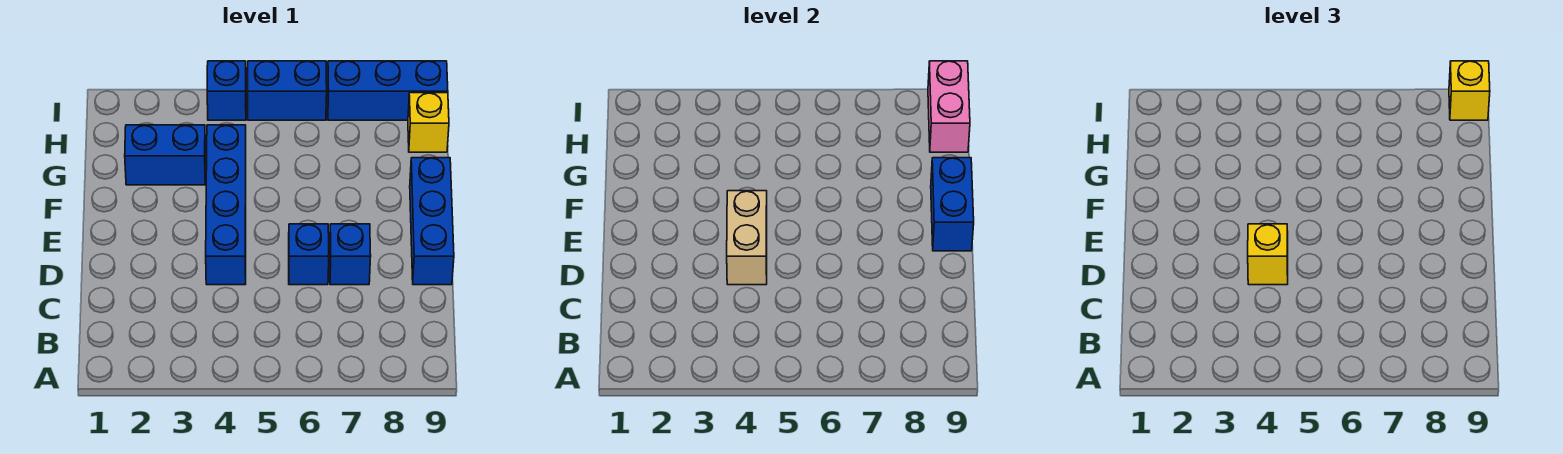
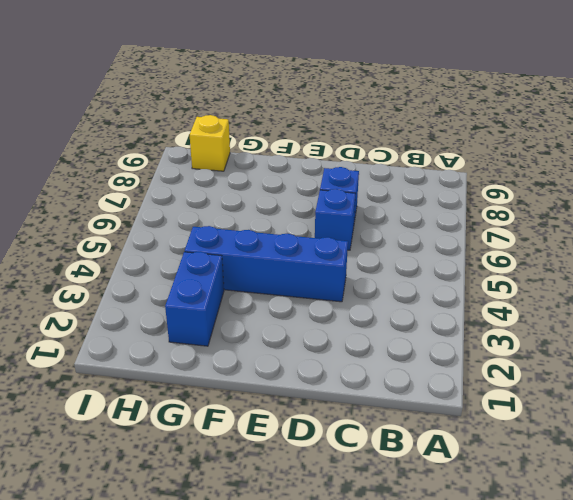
none -> blue 1x3 brick [410,158,454,285]
none -> blue 1x1 brick [207,61,246,120]
none -> blue 1x2 brick [248,61,327,120]

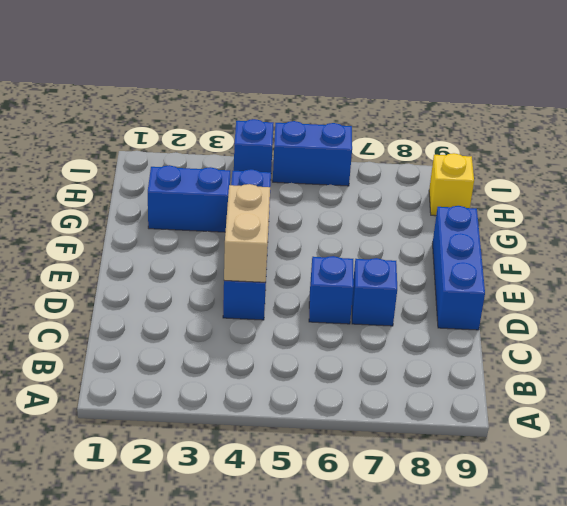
none -> blue 1x3 brick [327,61,448,120]
none -> blue 1x2 brick [931,158,974,251]
none -> pink 1x2 brick [928,61,970,152]

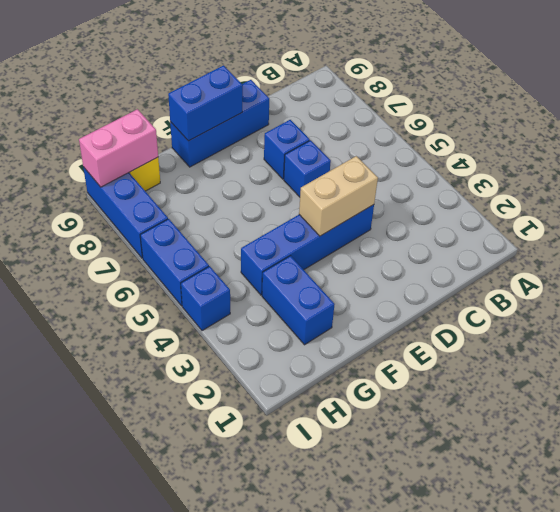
none -> yellow 1x1 brick [1248,224,1288,285]
none -> yellow 1x1 brick [1449,61,1490,120]

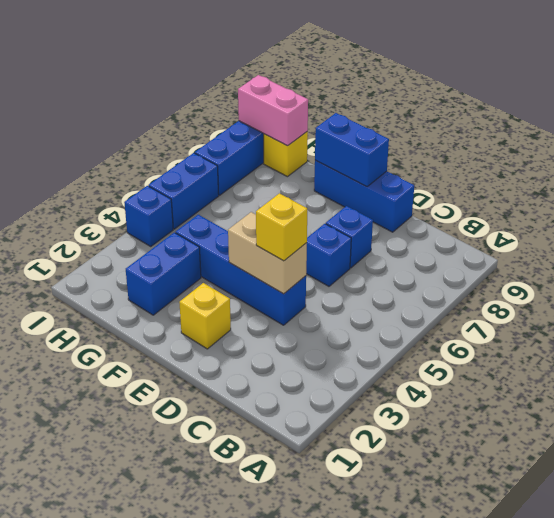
yellow 1x1 brick [179,283,231,349] -> yellow 1x1 brick moved to [1449,61,1490,120]

